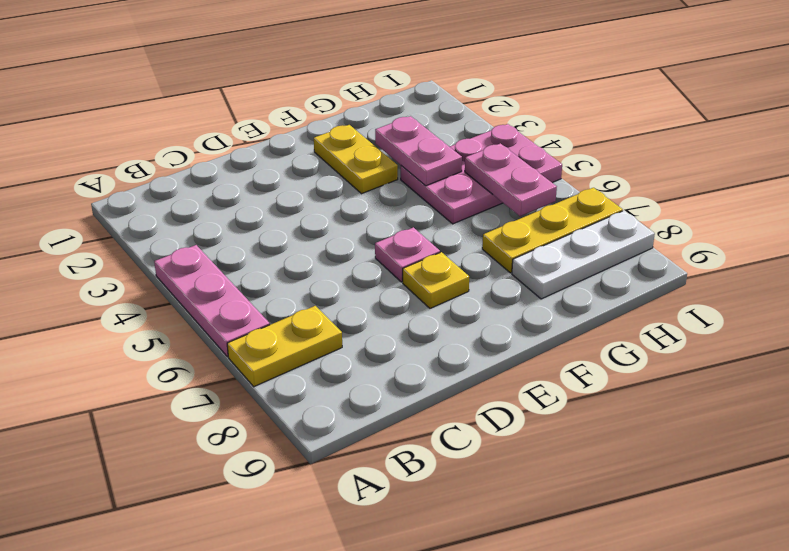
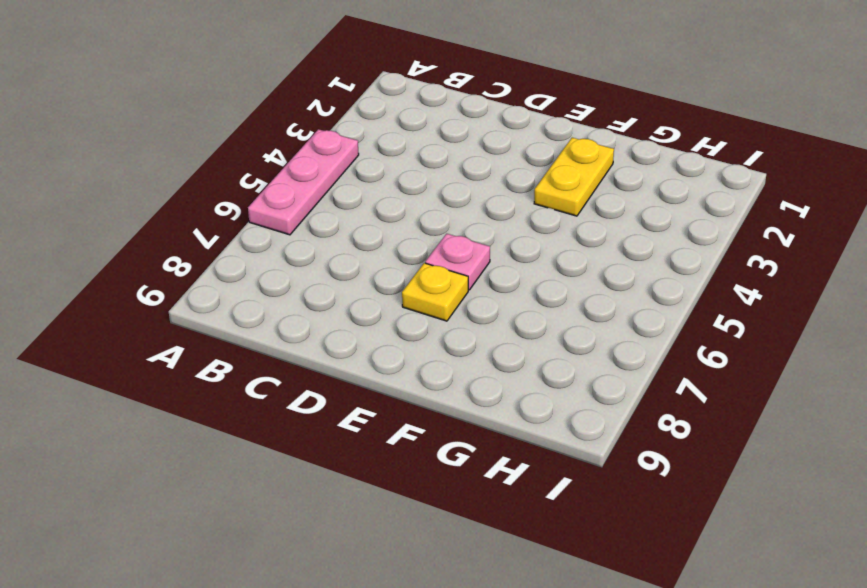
none -> yellow 1x2 plate [227,306,342,387]
none -> pink 2x3 plate [401,124,562,224]

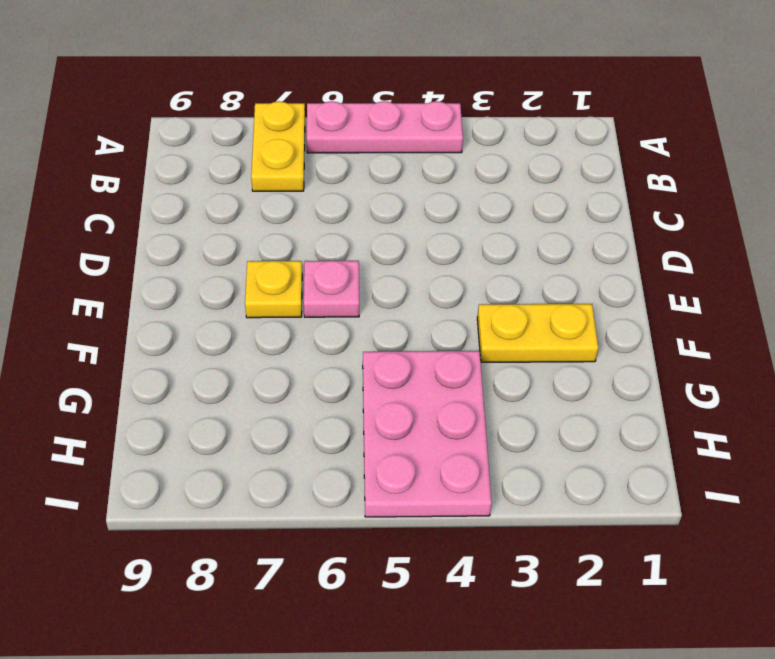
none -> yellow 1x3 plate [482,188,623,273]
none -> white 1x3 plate [512,211,655,299]

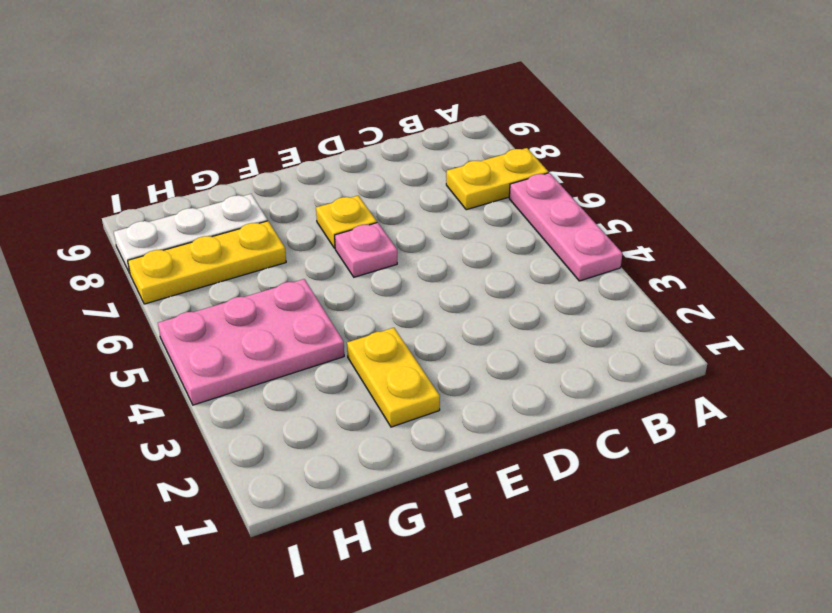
none -> pink 1x2 plate [375,116,462,186]
none -> pink 1x2 plate [465,143,557,216]

